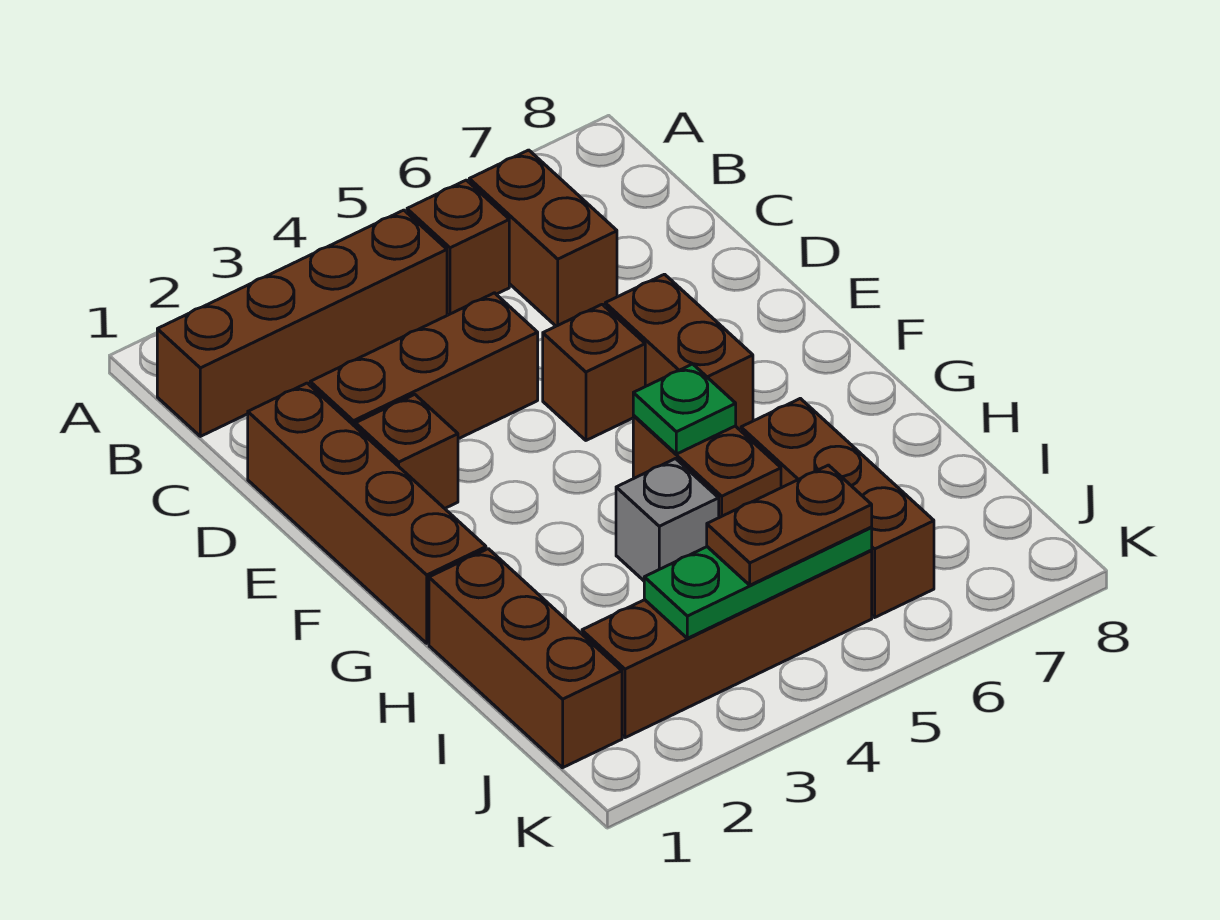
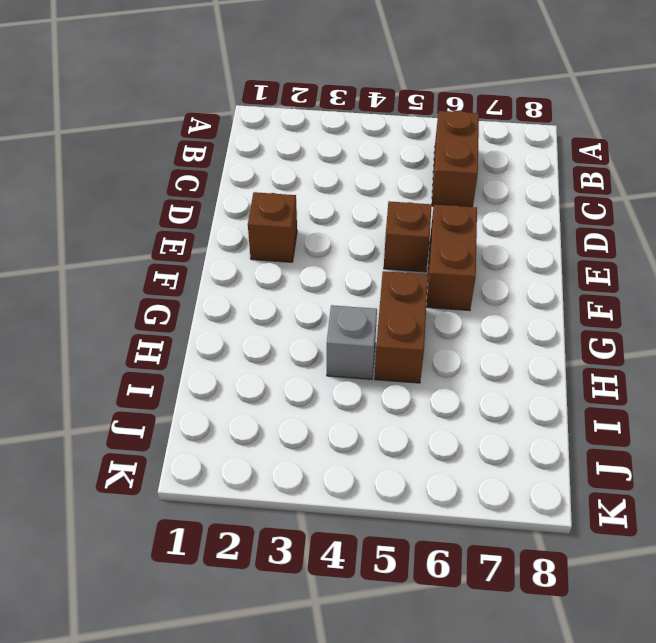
none -> brown 1x4 brick [157,210,447,436]
none -> brown 1x1 brick [407,180,509,315]
none -> brown 1x4 brick [248,383,486,643]

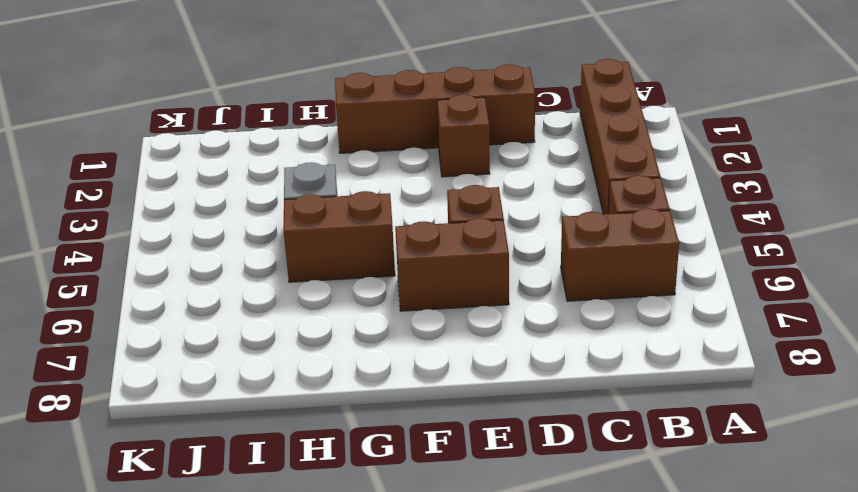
none -> brown 1x3 brick [310,293,538,439]
none -> brown 1x3 brick [429,549,622,768]
none -> brown 1x3 brick [741,398,934,617]

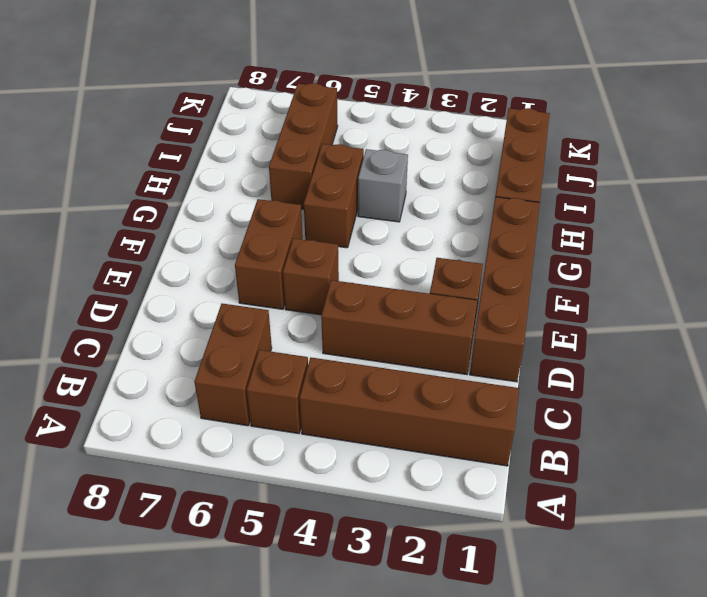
none -> brown 1x4 brick [582,551,872,738]
none -> green 1x1 plate [633,364,736,454]
none -> green 1x3 plate [644,527,872,638]

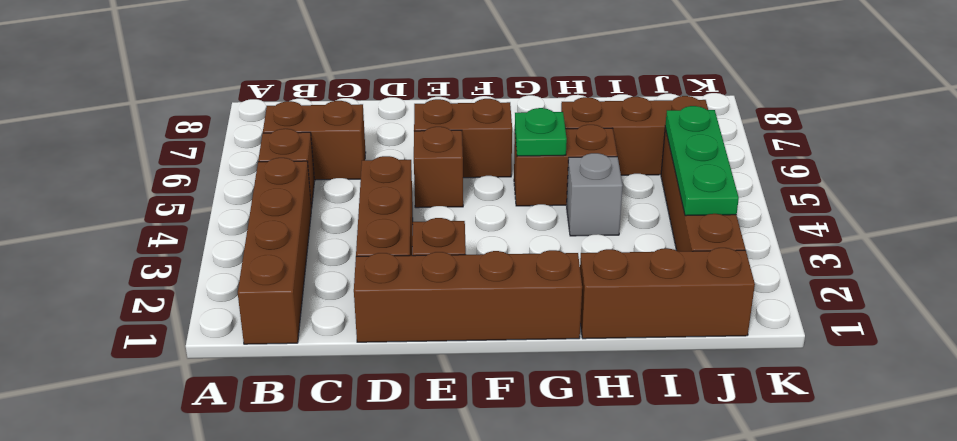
none -> brown 1x2 plate [707,465,872,585]

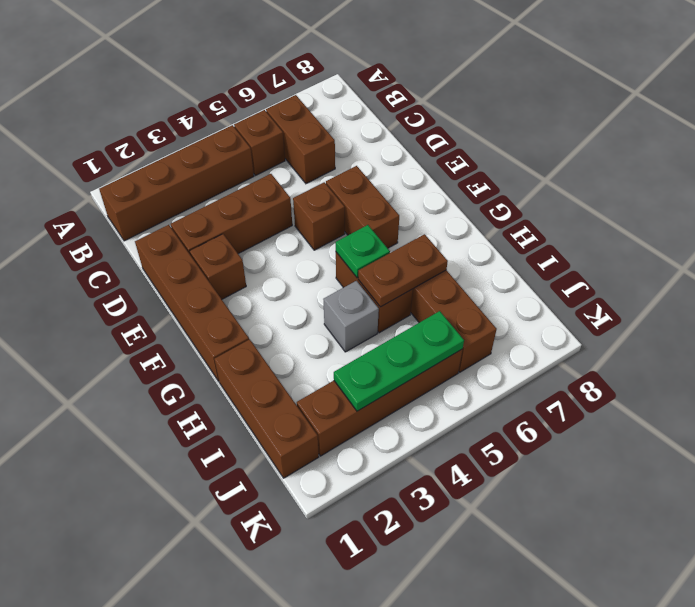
brown 1x2 plate [358,234,448,307] -> brown 1x2 plate moved to [707,465,872,585]

